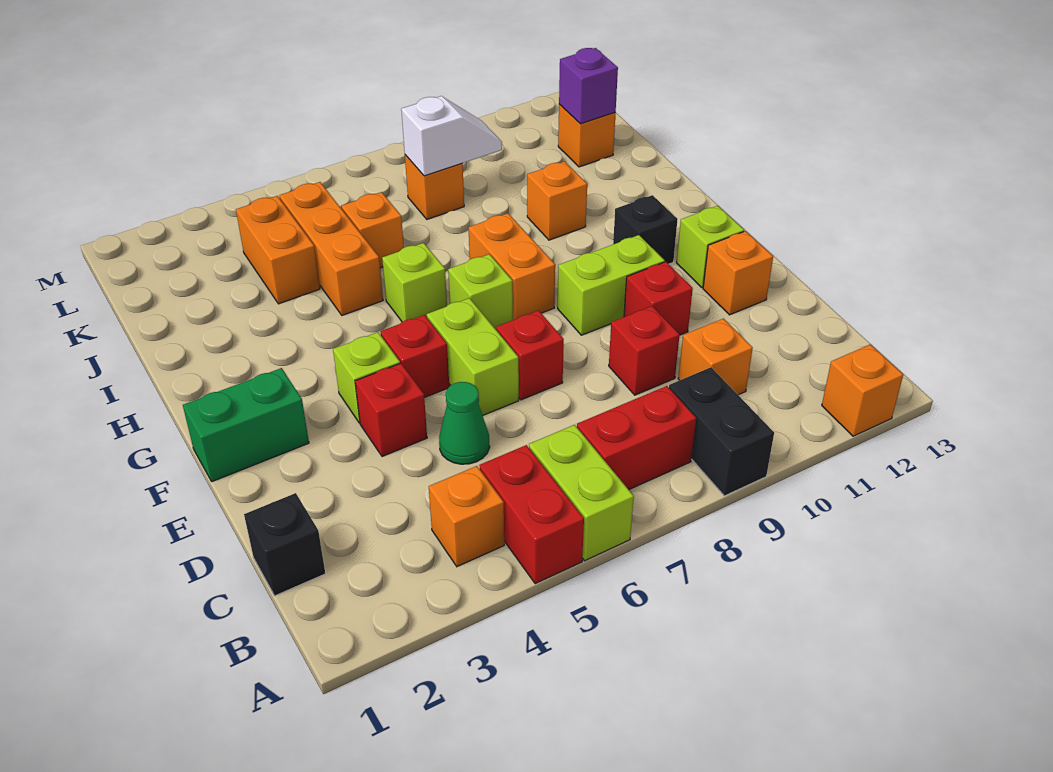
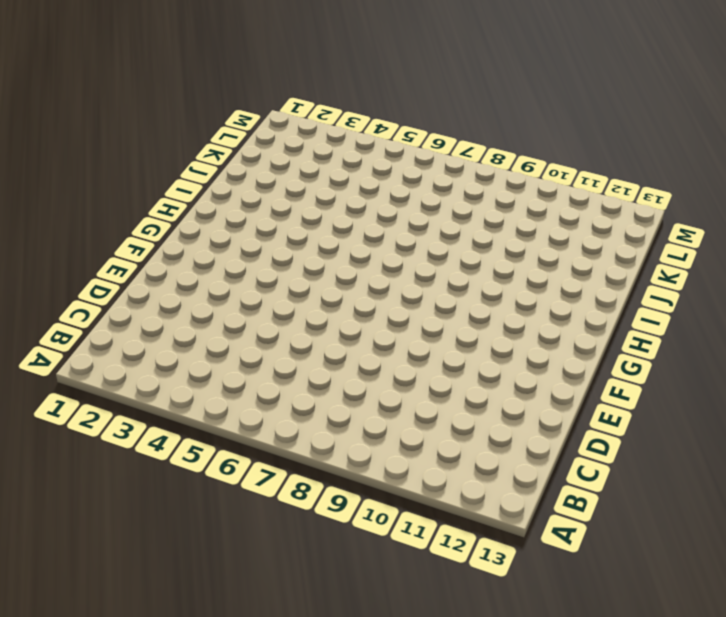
none -> red 1x2 brick [479,445,584,584]
none -> lime 1x2 brick [529,425,634,561]
none -> black 1x2 brick [669,367,774,496]
none -> orange 1x1 brick [822,344,903,436]

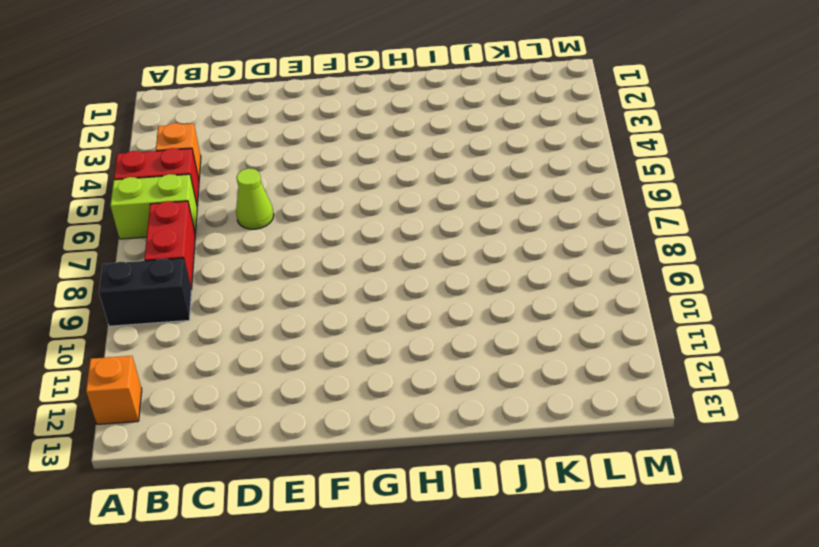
lime 1x1 cone [236,168,274,229] -> none
none -> black 1x1 brick [244,493,325,596]
none -> orange 1x1 brick [678,319,753,395]
none -> green 1x1 cone [439,382,490,464]
none -> red 1x1 brick [609,306,679,395]

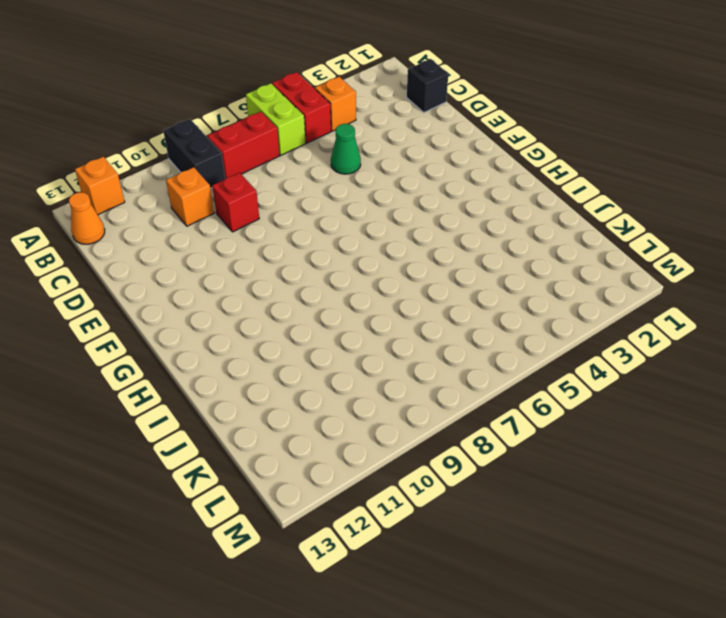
orange 1x1 cone [69,192,105,244] -> none
none -> red 1x1 brick [355,363,427,457]
none -> lime 1x2 brick [427,298,519,415]
none -> red 1x1 brick [496,310,564,400]
none -> red 1x1 brick [624,262,693,335]

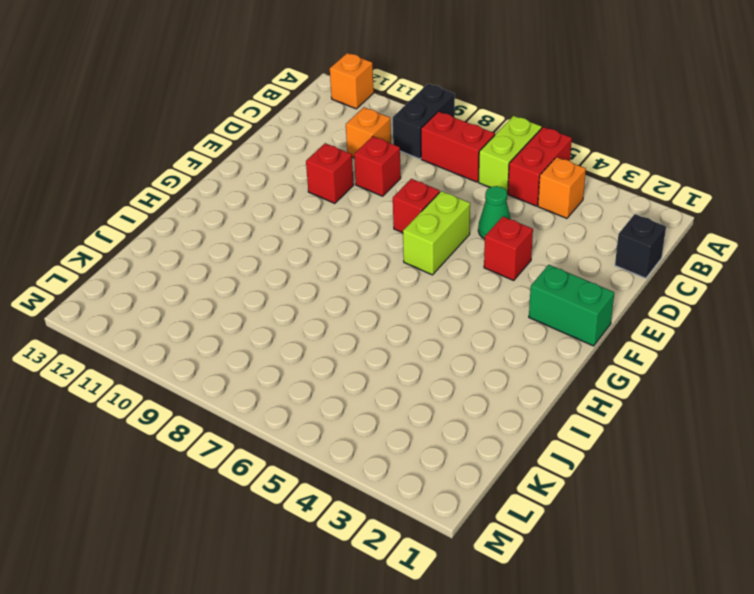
none -> orange 1x1 brick [703,231,773,315]
none -> lime 1x1 brick [333,332,400,423]
none -> red 1x1 brick [380,315,449,398]
none -> lime 1x2 brick [558,235,665,335]

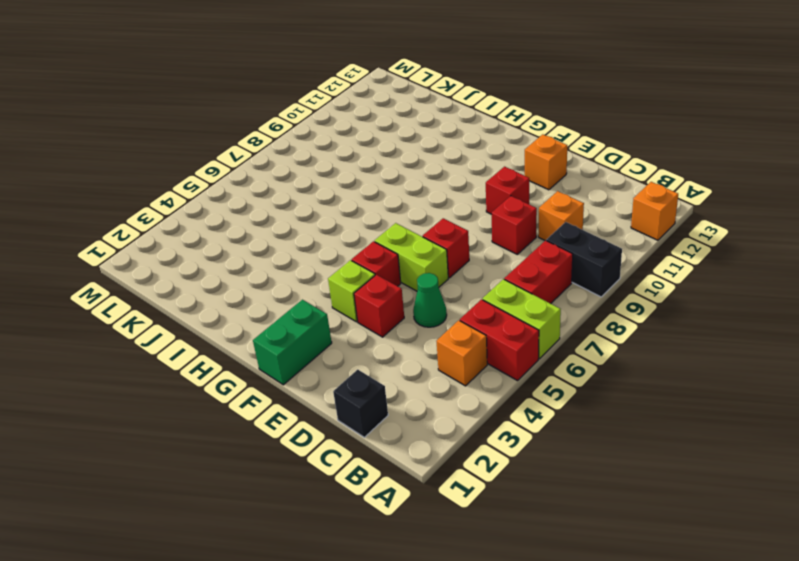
none -> lime 1x2 brick [558,235,665,335]
none -> lime 1x1 brick [677,206,744,288]
none -> lime 1x1 brick [448,254,513,329]
none -> orange 1x2 brick [468,213,555,320]

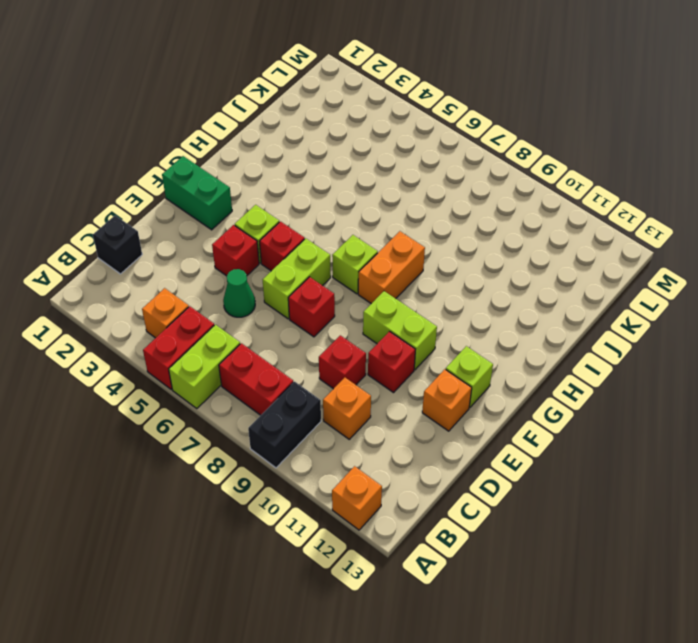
none -> black 1x1 brick [613,195,678,264]
none -> lime 1x1 brick [382,243,447,322]
none -> orange 1x3 brick [280,182,383,315]
none -> orange 1x1 brick [527,161,587,240]

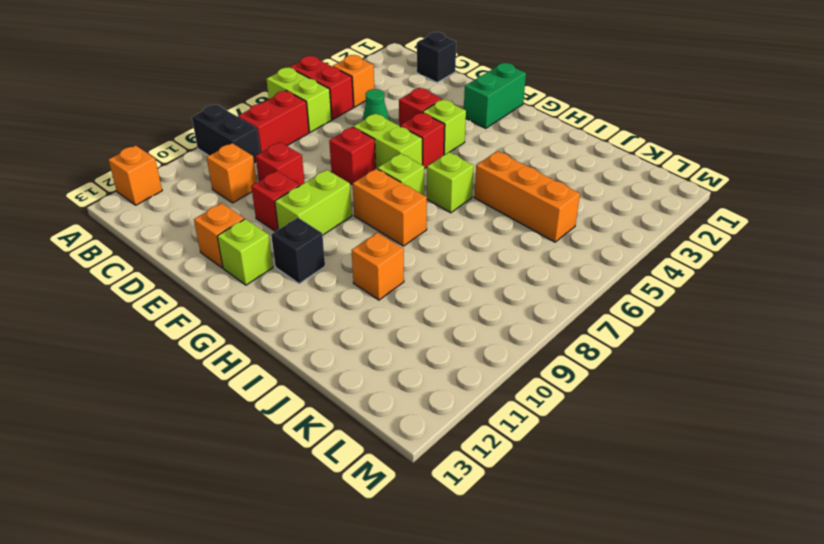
none -> orange 1x2 brick [236,196,320,304]
none -> orange 1x1 brick [341,192,404,268]
none -> orange 1x1 brick [405,155,464,219]
none -> orange 1x1 brick [558,104,616,167]

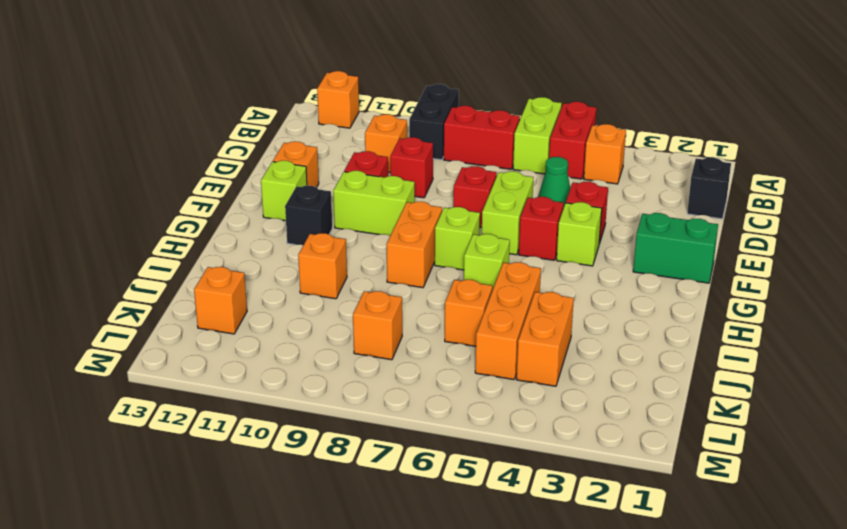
none -> white 1x2 slope [401,96,502,176]
none -> purple 1x1 brick [559,48,618,124]

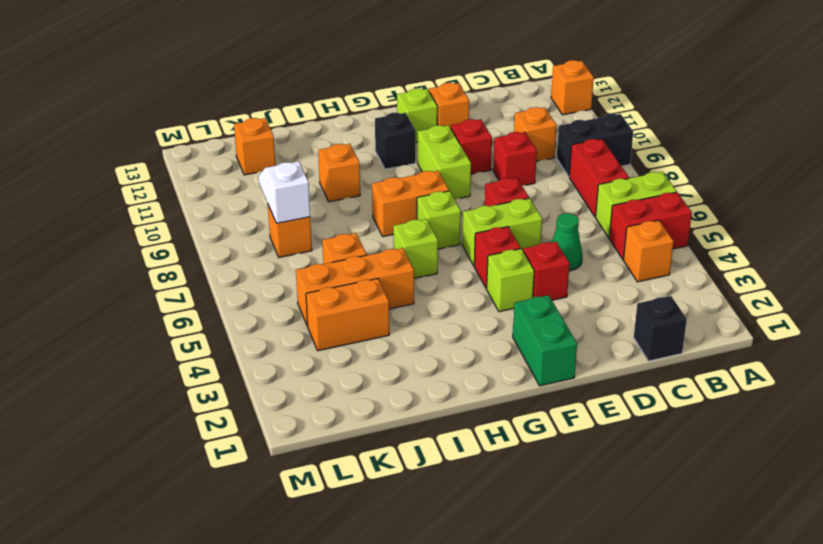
none -> purple 1x1 brick [559,48,618,124]

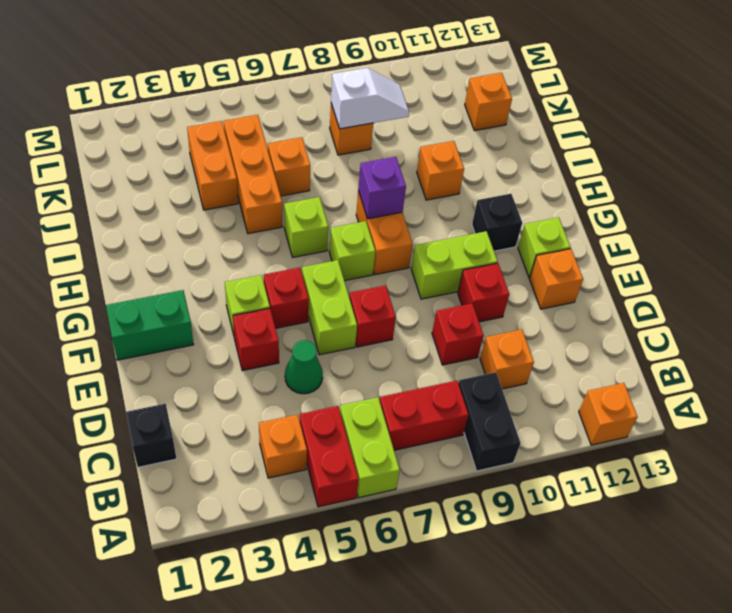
purple 1x1 brick [358,157,406,219] -> purple 1x1 brick moved to [559,48,618,124]

